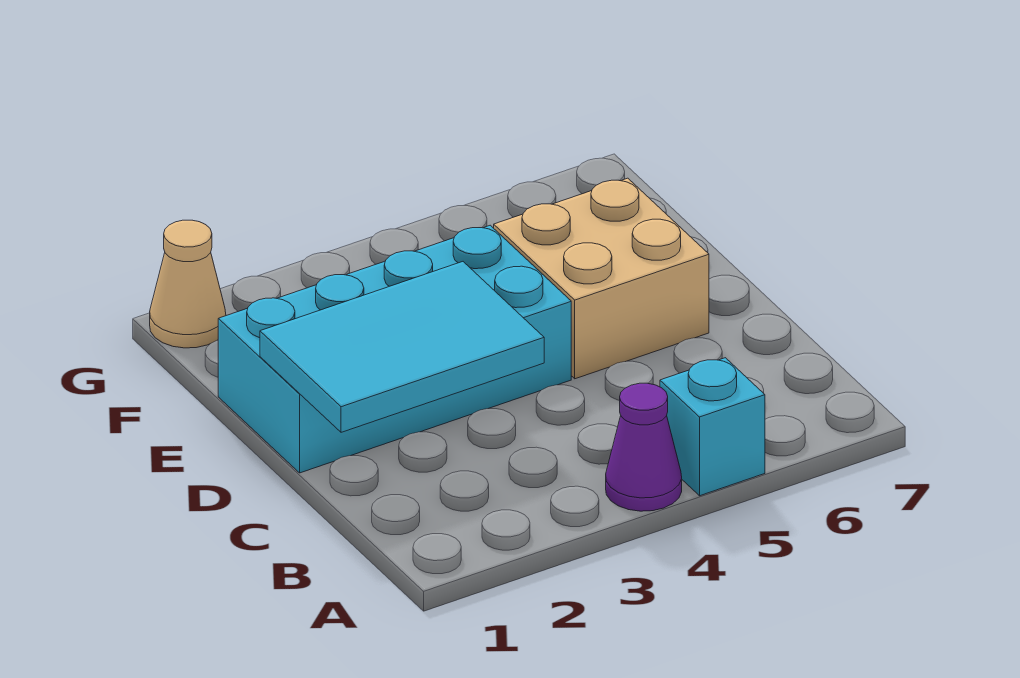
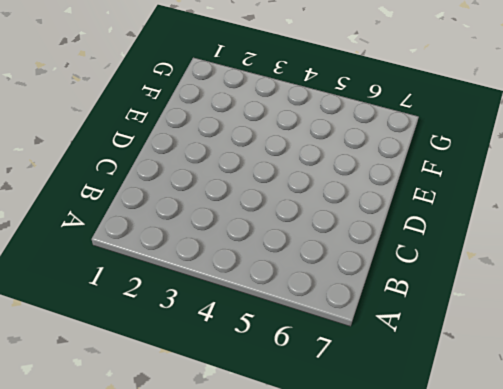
none -> purple 1x1 cone [606,383,682,511]
none -> cyan 1x1 brick [660,358,765,496]

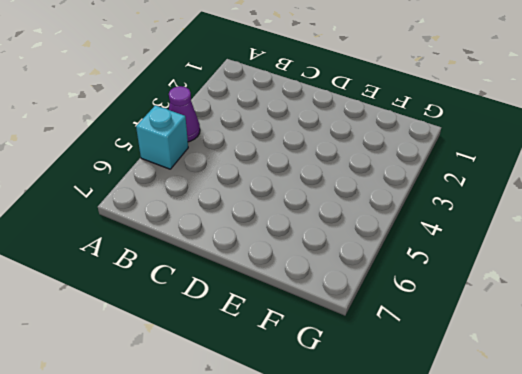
none -> cyan 2x4 brick [218,225,571,473]
none -> tan 2x2 brick [494,178,709,379]

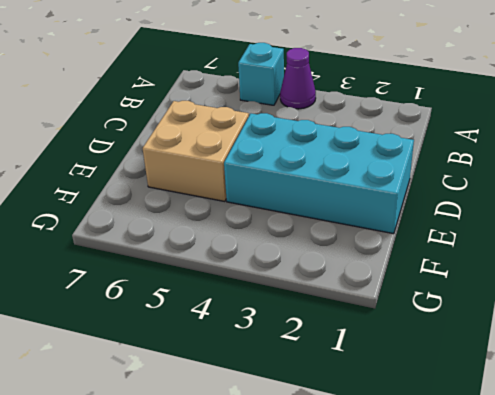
none -> tan 1x1 cone [150,220,226,348]
none -> cyan 2x3 tile [260,262,544,432]

